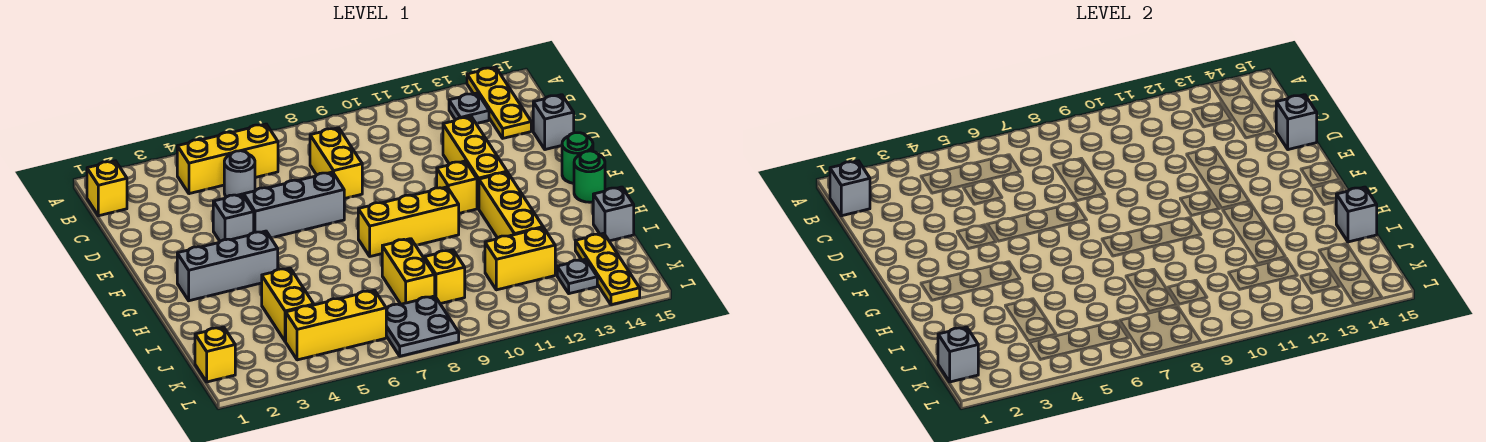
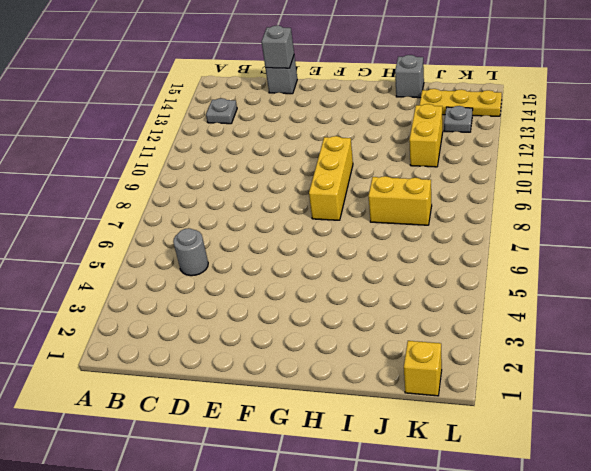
none -> yellow 1x3 plate [467,67,531,138]
none -> yellow 1x1 brick [87,161,127,216]
none -> yellow 1x3 brick [177,124,278,194]
none -> yellow 1x2 brick [310,128,362,199]

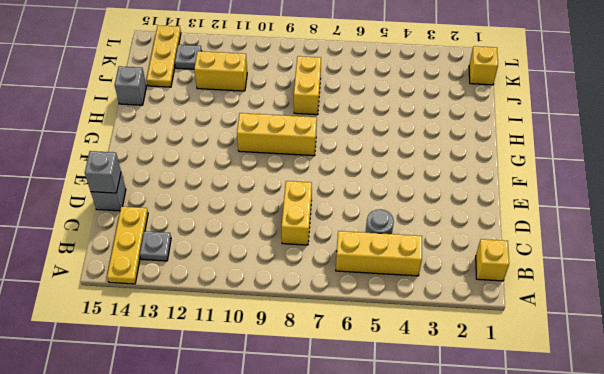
none -> yellow 1x3 brick [443,117,507,209]
none -> grey 1x1 brick [213,194,254,241]
none -> grey 1x3 brick [244,172,344,238]
none -> yellow 1x1 brick [437,161,477,213]

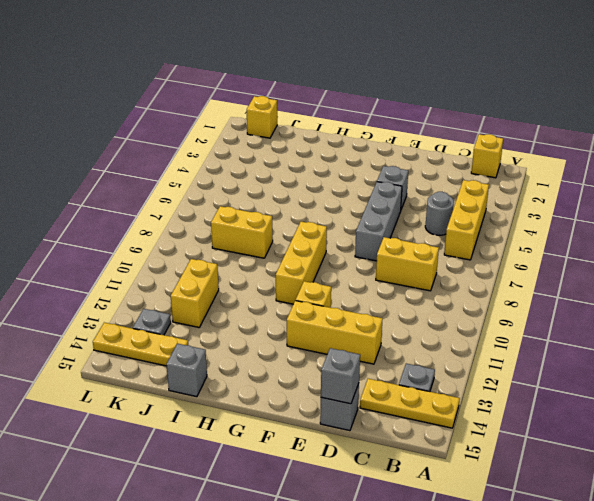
none -> green 1x1 round brick [562,133,593,183]
none -> grey 1x3 brick [177,231,278,301]
none -> yellow 1x3 brick [479,172,543,238]
none -> green 1x1 round brick [574,151,605,202]

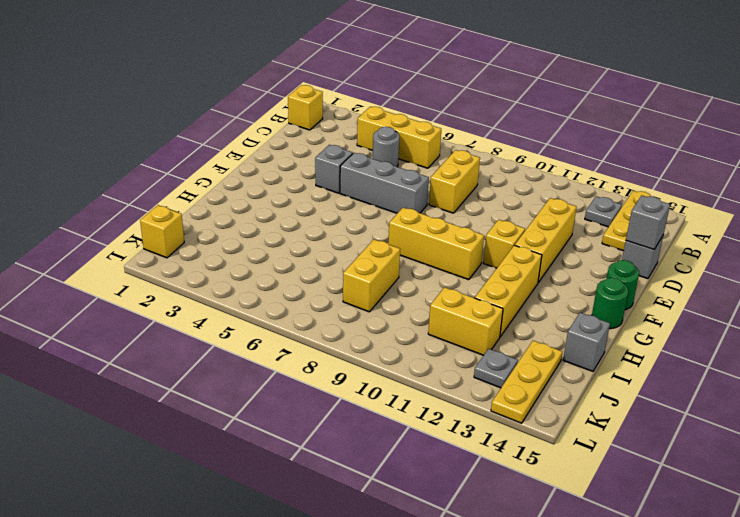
none -> grey 1x3 brick [177,231,278,301]
none -> yellow 1x2 brick [262,268,314,341]
none -> yellow 1x1 brick [424,250,465,304]
none -> yellow 1x3 brick [286,290,386,360]

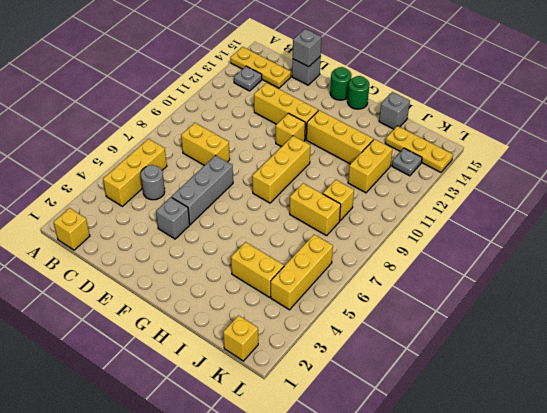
none -> grey 1x3 brick [177,231,278,301]
none -> grey 2x2 plate [386,296,459,356]
none -> grey 1x1 brick [830,161,870,216]
none -> grey 1x1 brick [1336,187,1377,242]

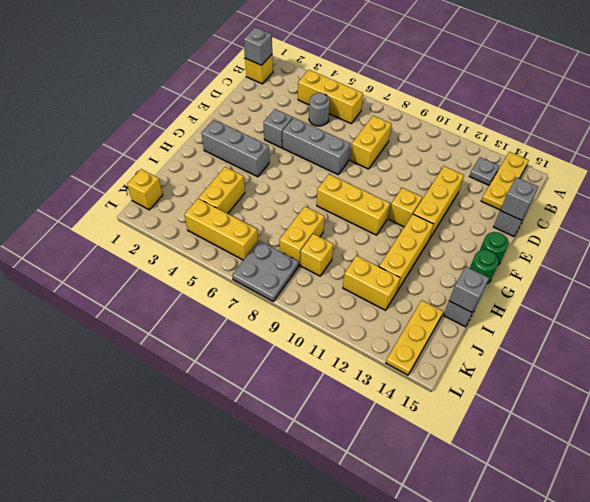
none -> grey 1x1 plate [557,259,597,294]
none -> grey 1x1 brick [938,327,978,382]

